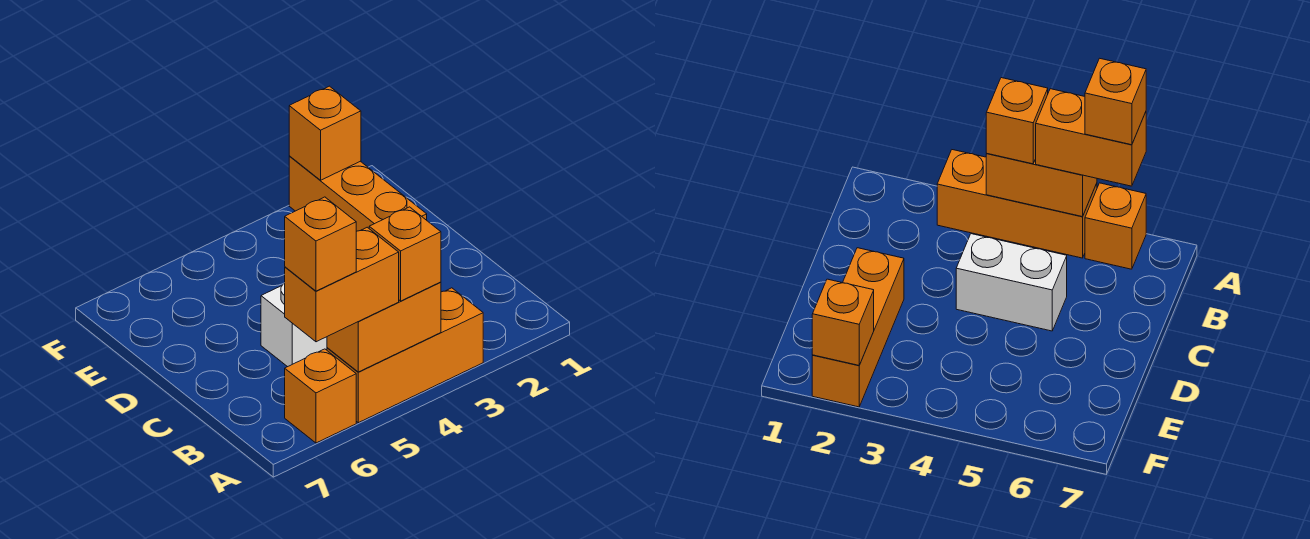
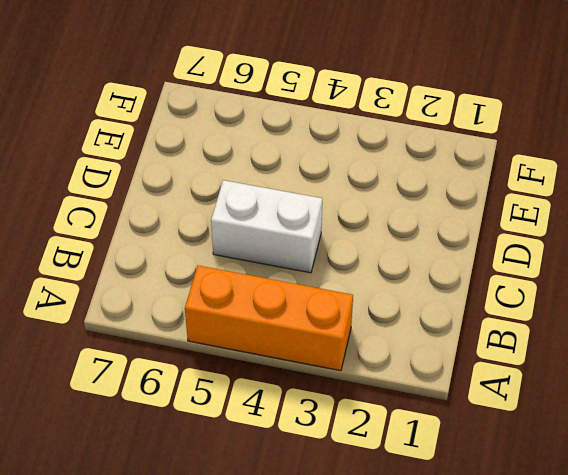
none -> orange 1x1 brick [285,349,356,443]
none -> orange 1x3 brick [289,156,427,231]

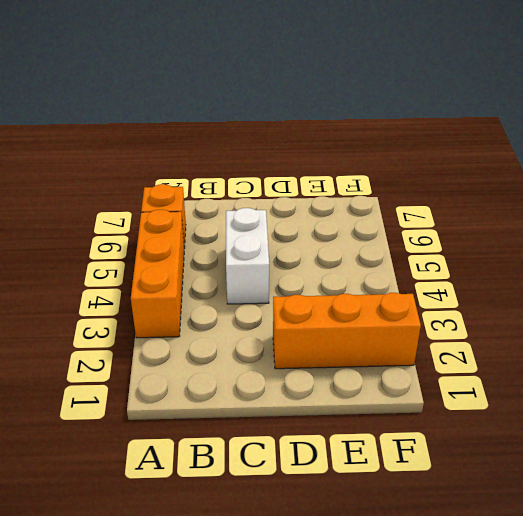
none -> orange 1x2 brick [327,282,441,372]
none -> orange 1x1 brick [289,86,361,180]

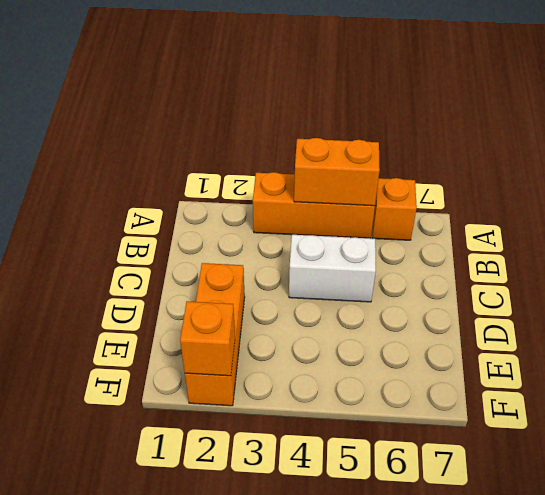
none -> orange 1x1 brick [369,207,441,301]
none -> orange 1x2 brick [285,227,399,342]

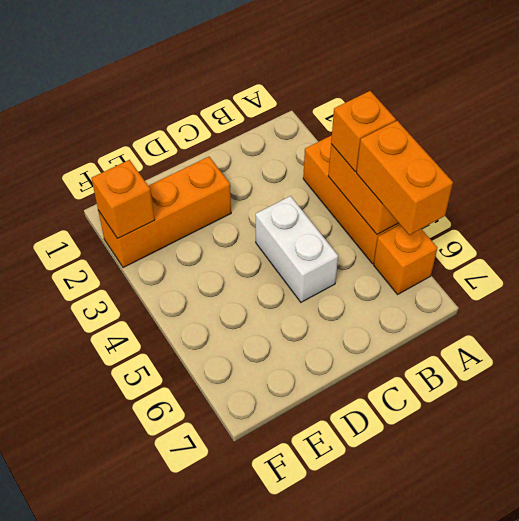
none -> orange 1x1 brick [285,197,356,291]

